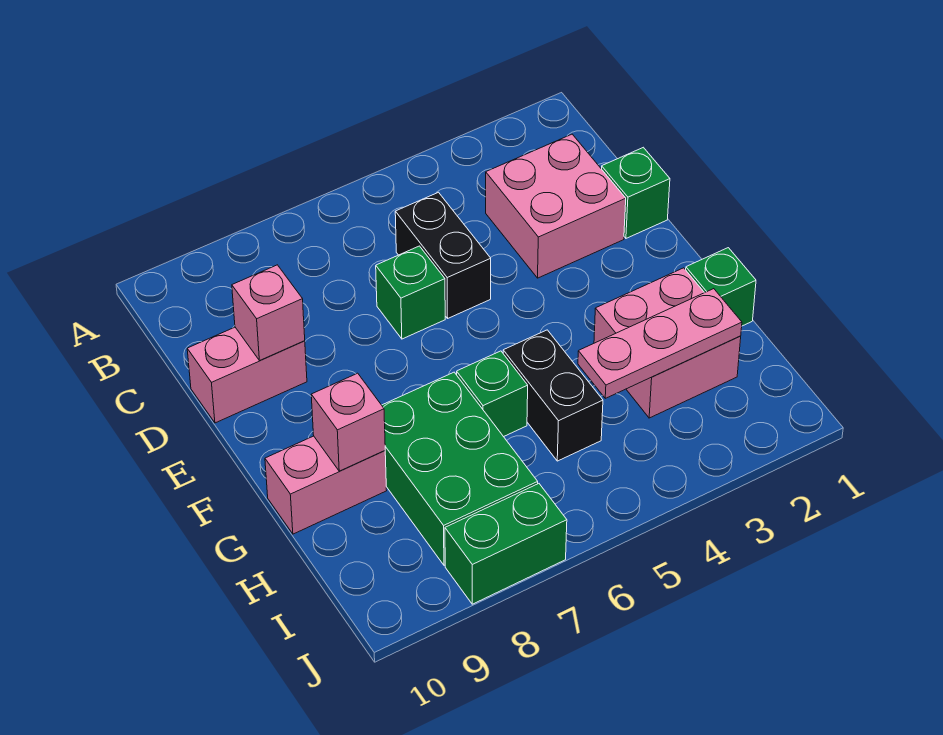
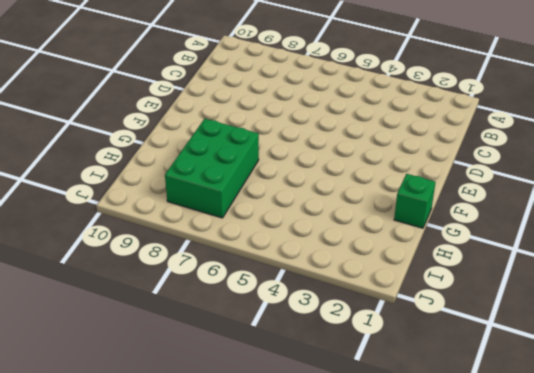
none -> pink 2x2 brick [486,134,626,278]
none -> black 1x2 brick [395,192,491,318]
none -> green 1x1 brick [602,147,670,238]

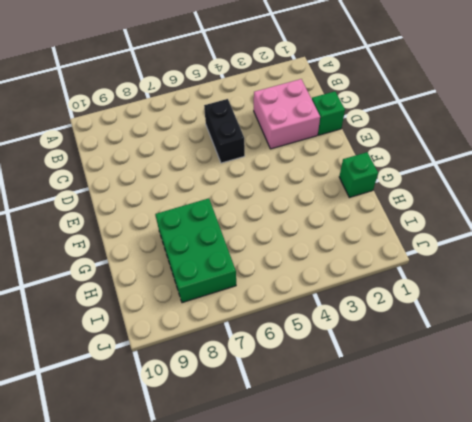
none -> green 1x1 brick [376,246,445,339]
none -> pink 1x2 brick [187,327,307,423]
none -> pink 2x2 brick [594,268,741,418]

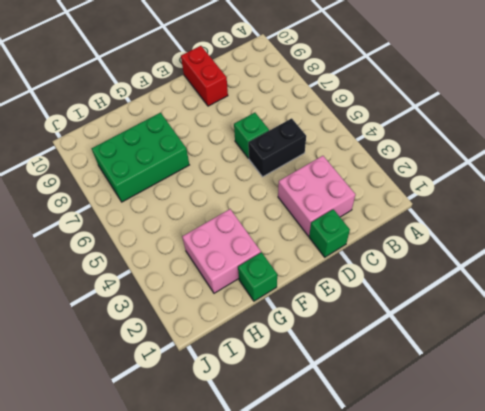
red 1x2 brick [181,46,228,106] -> pink 1x2 brick [187,327,307,423]
none -> black 1x2 brick [503,330,603,461]
none -> green 1x1 brick [457,351,528,437]
none -> pink 1x2 brick [265,436,387,534]

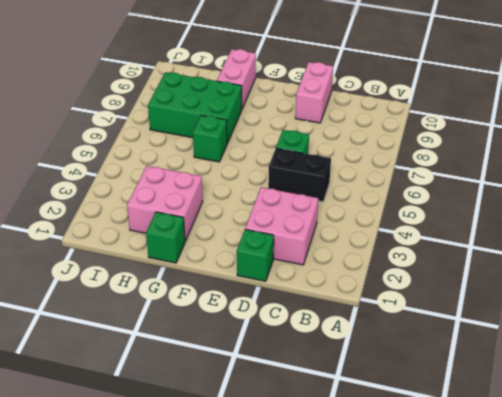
none -> black 1x2 brick [503,330,603,461]
none -> green 1x2 brick [445,484,567,604]
none -> pink 1x1 brick [232,265,305,361]

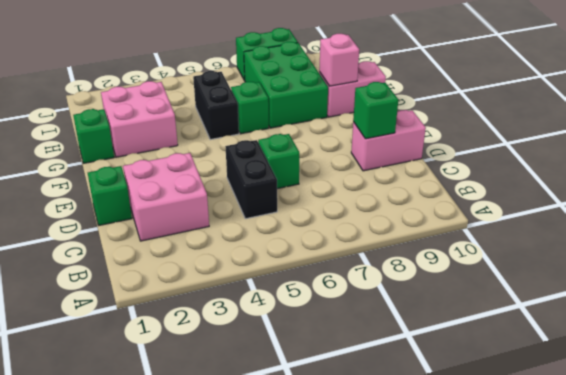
green 1x1 brick [353,82,398,139] -> pink 1x1 brick [232,265,305,361]
none -> pink 1x3 plate [578,289,742,398]

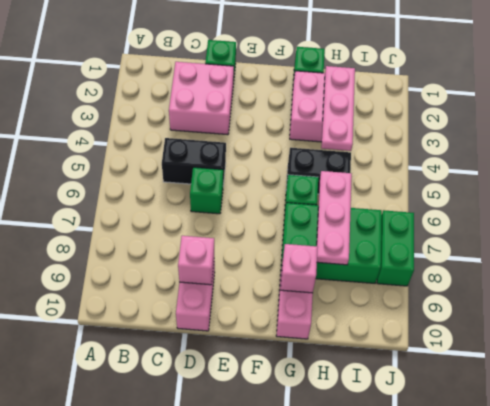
pink 1x3 plate [317,171,352,265] -> none

